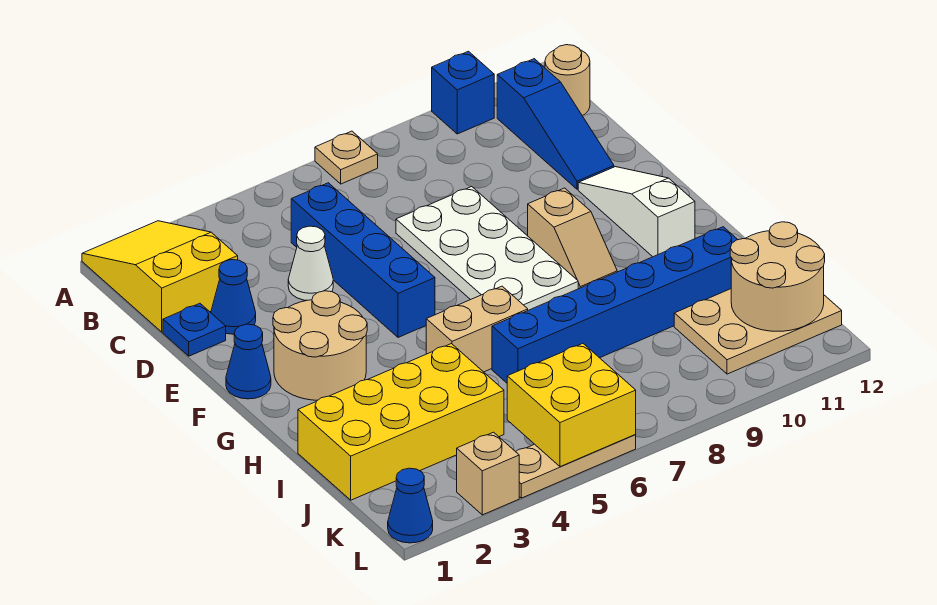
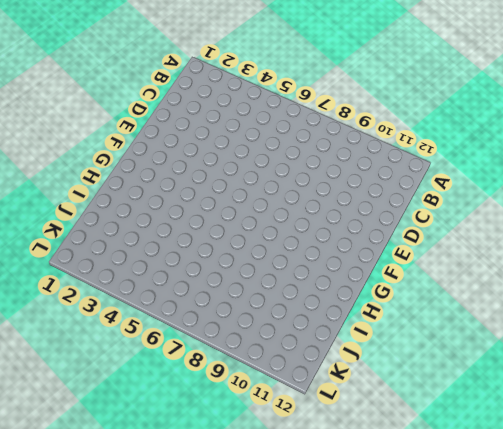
none -> yellow 2x3 slope [82,221,238,332]
none -> tan 1x1 plate [315,131,378,184]
none -> blue 1x1 brick [432,51,494,134]

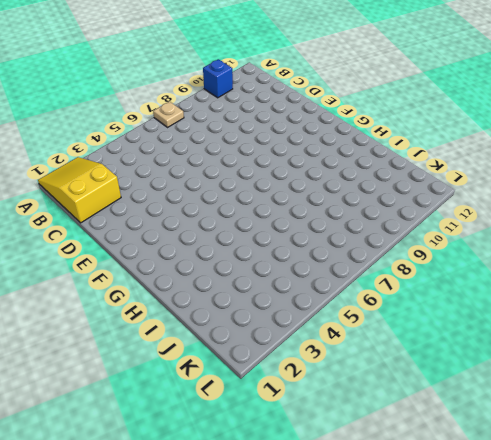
none -> blue 1x3 slope [497,59,614,189]
none -> tan 1x1 round brick [545,45,590,116]
none -> blue 1x4 brick [291,183,435,337]

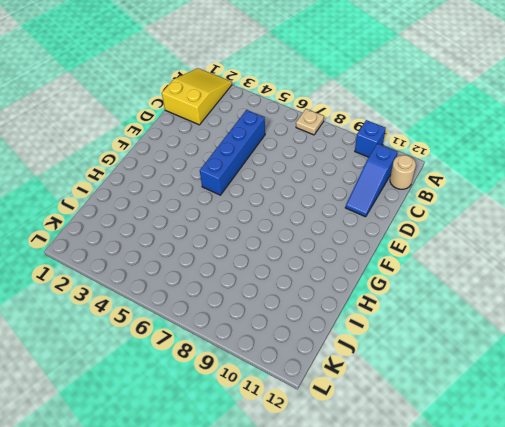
none -> blue 1x1 plate [163,303,226,356]
none -> blue 1x1 cone [211,260,256,334]
none -> white 1x1 cone [288,226,333,300]

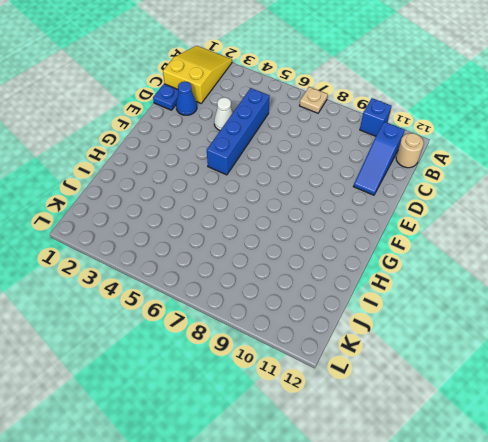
none -> white 2x4 plate [396,187,578,310]
none -> white 1x3 slope [578,167,695,257]
none -> blue 1x1 cone [226,324,271,399]

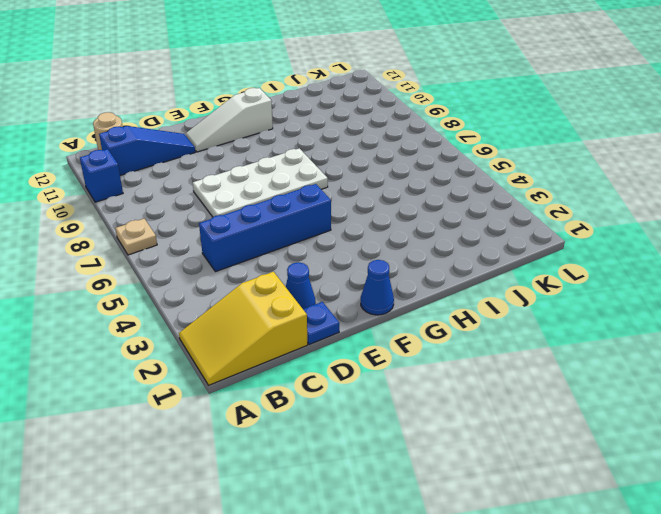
none -> white 1x1 cone [288,226,333,300]
none -> tan 2x2 round brick [273,291,367,400]
none -> tan 1x2 slope [528,188,617,289]

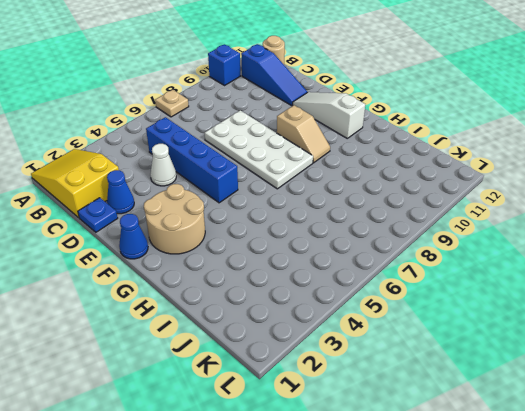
none -> tan 1x2 brick [426,286,528,372]
none -> yellow 2x4 brick [298,344,504,500]
none -> blue 1x6 brick [492,227,738,383]

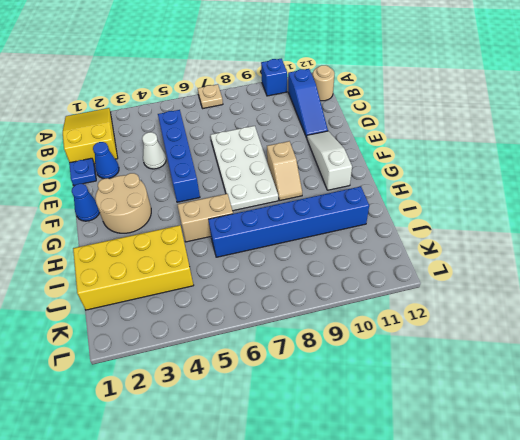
none -> tan 2x3 plate [674,289,842,374]
none -> blue 1x1 cone [388,468,433,543]
none -> tan 1x1 brick [457,432,519,515]

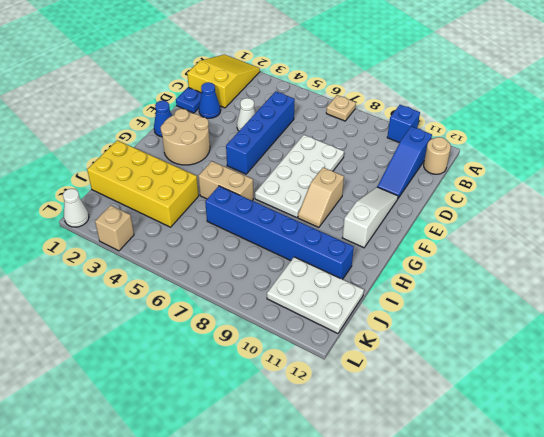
white 2x3 plate [267,257,364,333] -> tan 2x3 plate [674,289,842,374]
white 1x1 cone [63,189,89,227] -> blue 1x1 cone [388,468,433,543]
none -> tan 1x3 plate [516,435,636,498]
none -> tan 2x2 round brick [730,222,825,331]
none -> yellow 2x2 brick [507,344,636,467]

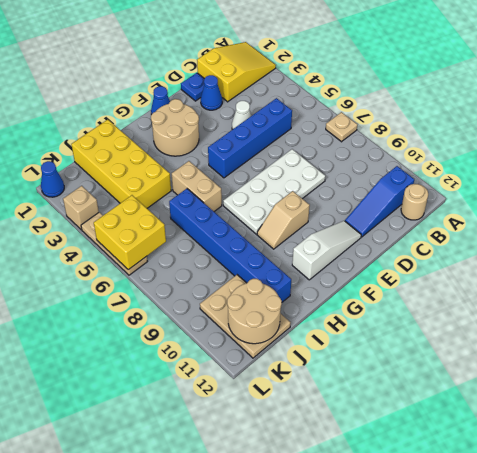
none -> blue 1x1 brick [432,51,494,134]

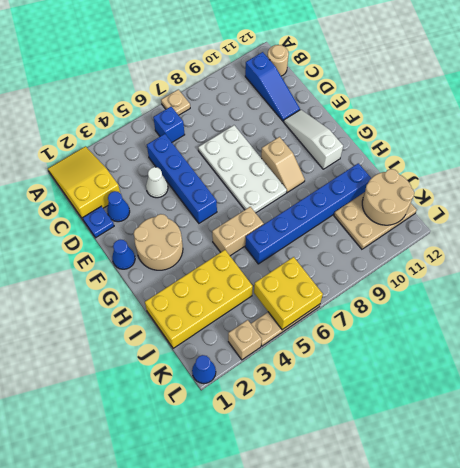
blue 1x1 brick [153,106,185,142] -> blue 1x1 brick moved to [432,51,494,134]

